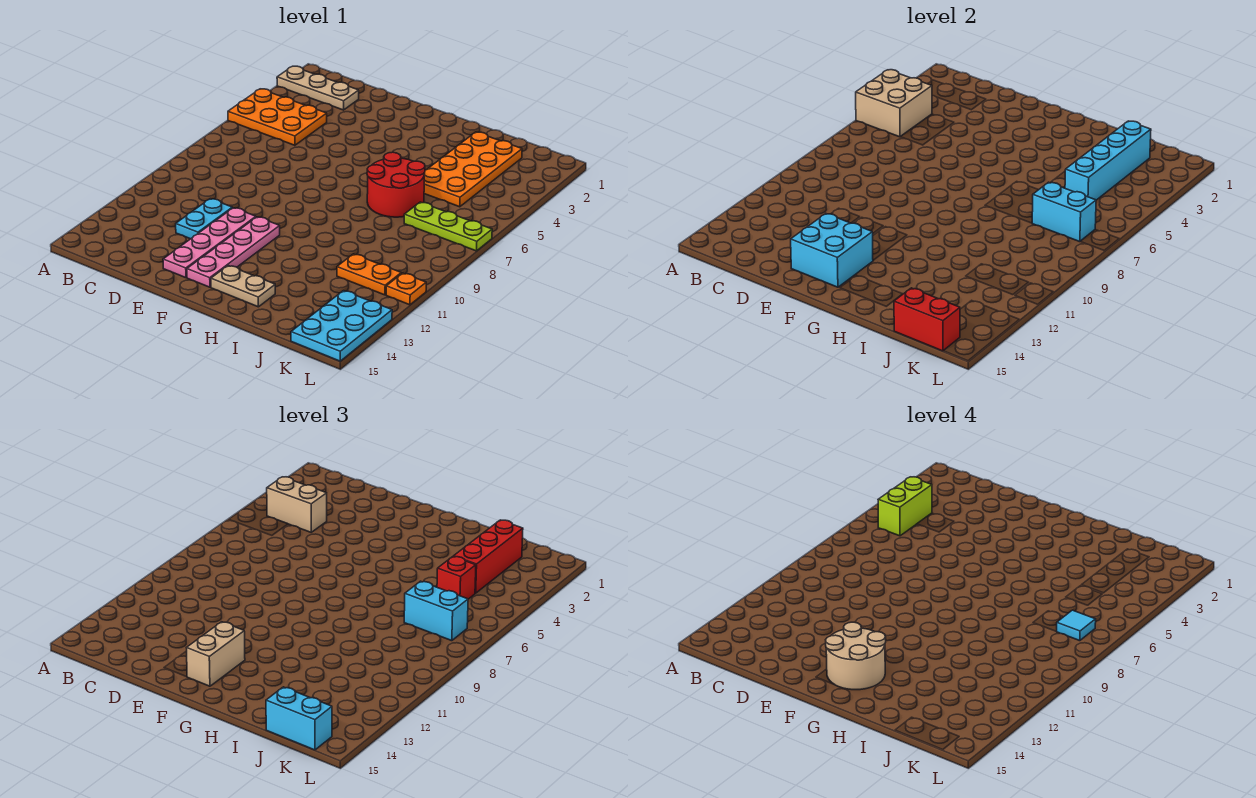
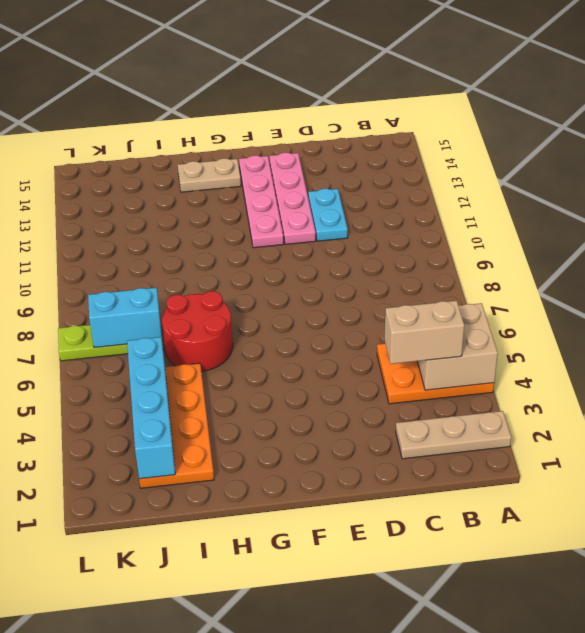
none -> orange 1x2 plate [337,254,401,295]
none -> cyan 2x3 plate [291,291,392,361]
none -> orange 1x1 plate [386,273,426,305]

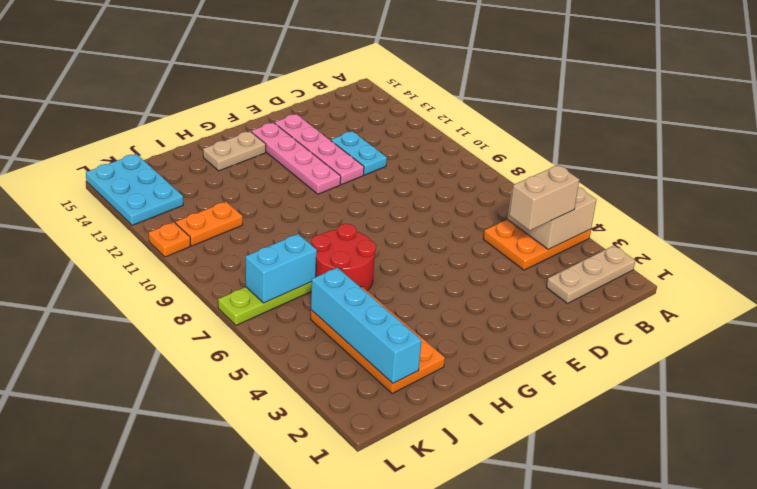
none -> cyan 2x2 brick [791,214,873,287]
none -> red 1x2 brick [894,288,960,351]
none -> tan 1x2 brick [187,622,245,686]

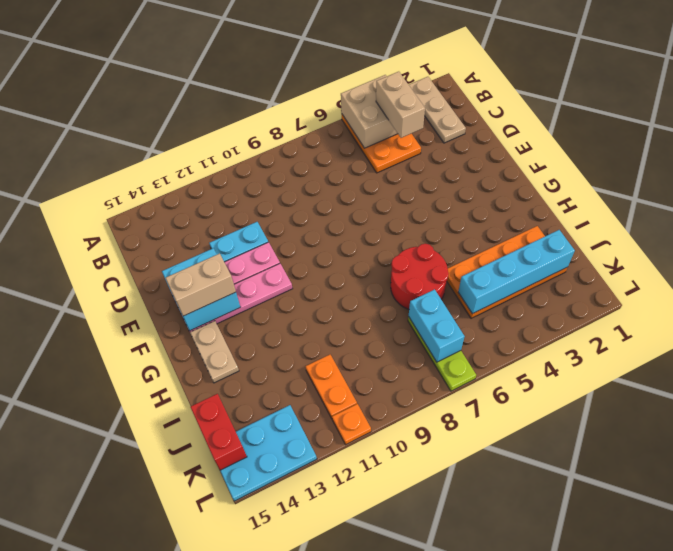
none -> red 1x3 brick [454,520,523,593]
none -> red 1x1 brick [437,556,476,599]
none -> cyan 1x2 brick [404,581,468,641]

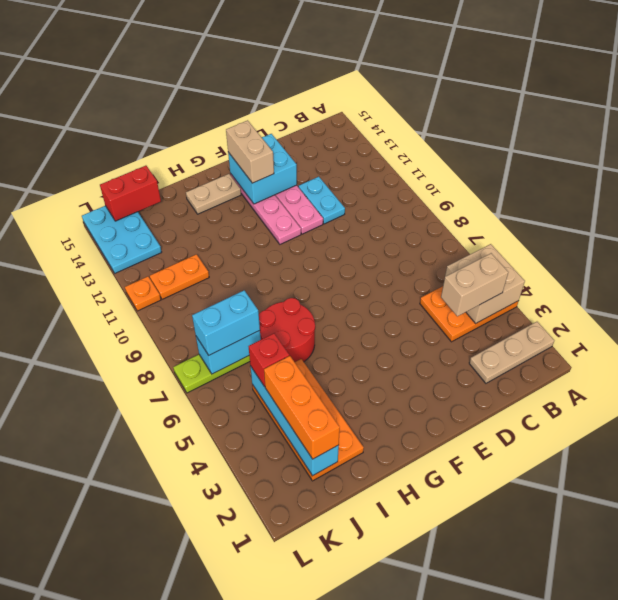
orange 1x3 brick [264,356,340,459] -> red 1x3 brick [454,520,523,593]
none -> cyan 1x2 brick [266,687,332,750]
none -> lime 1x2 brick [878,477,932,536]
none -> tan 2x2 round brick [826,622,886,690]

